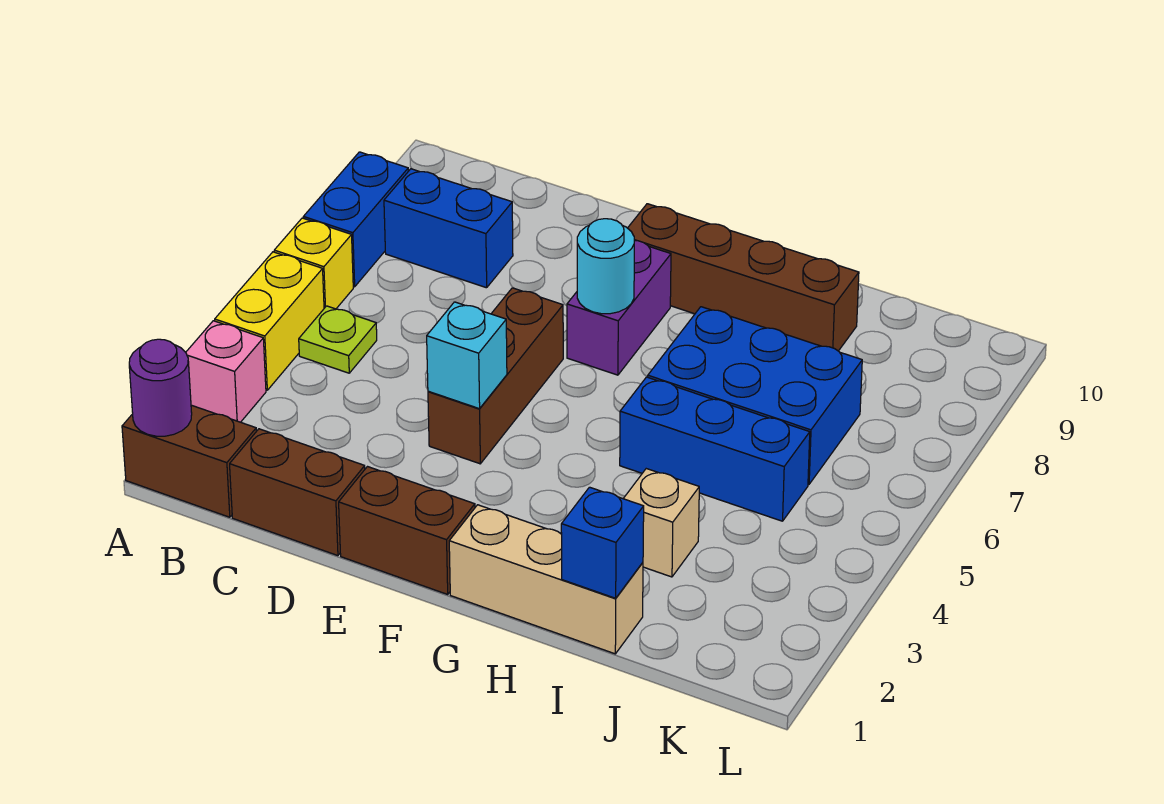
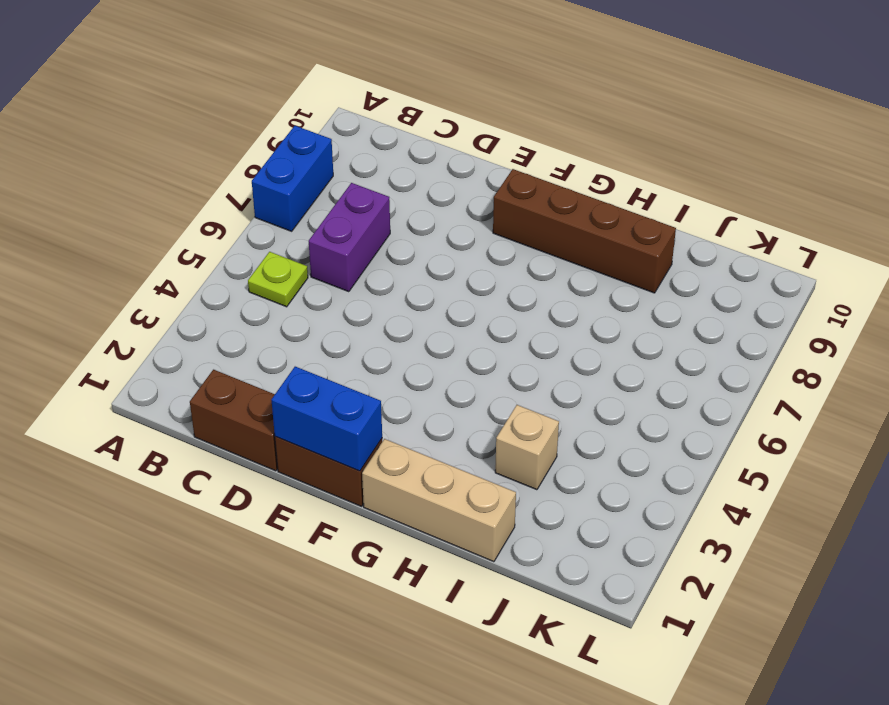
purple 1x2 brick [309,183,390,292] -> purple 1x2 brick moved to [567,241,671,375]
blue 1x2 brick [271,367,382,471] -> blue 1x2 brick moved to [384,169,513,288]
none -> brown 1x2 brick [122,405,256,517]
none -> pink 1x1 brick [186,321,266,422]
none -> yellow 1x2 brick [215,252,324,390]

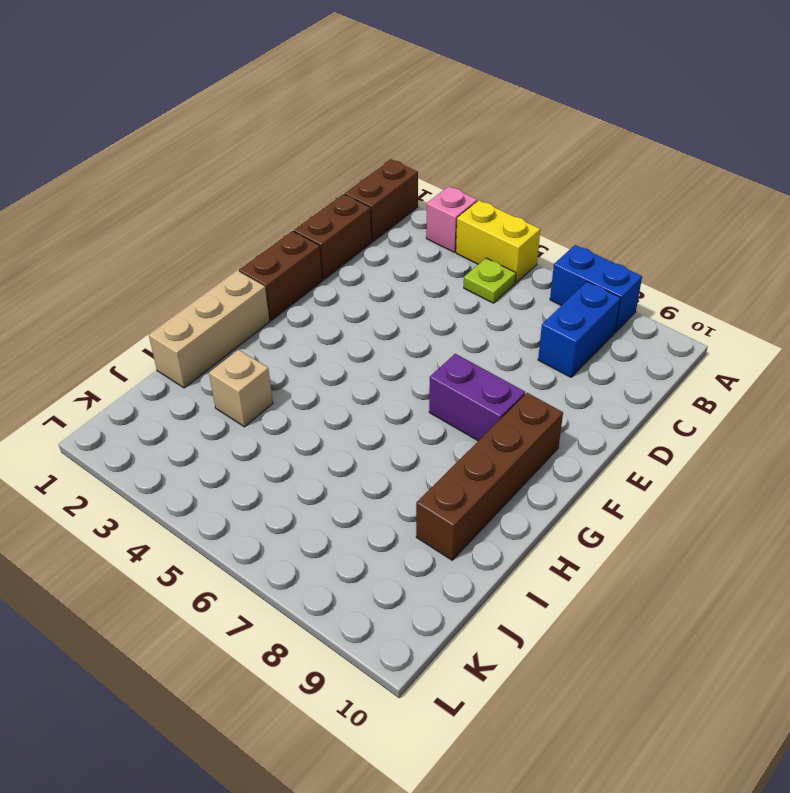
none -> yellow 1x1 brick [274,218,353,309]
none -> brown 1x3 brick [428,288,563,464]
none -> blue 1x3 brick [620,377,810,521]

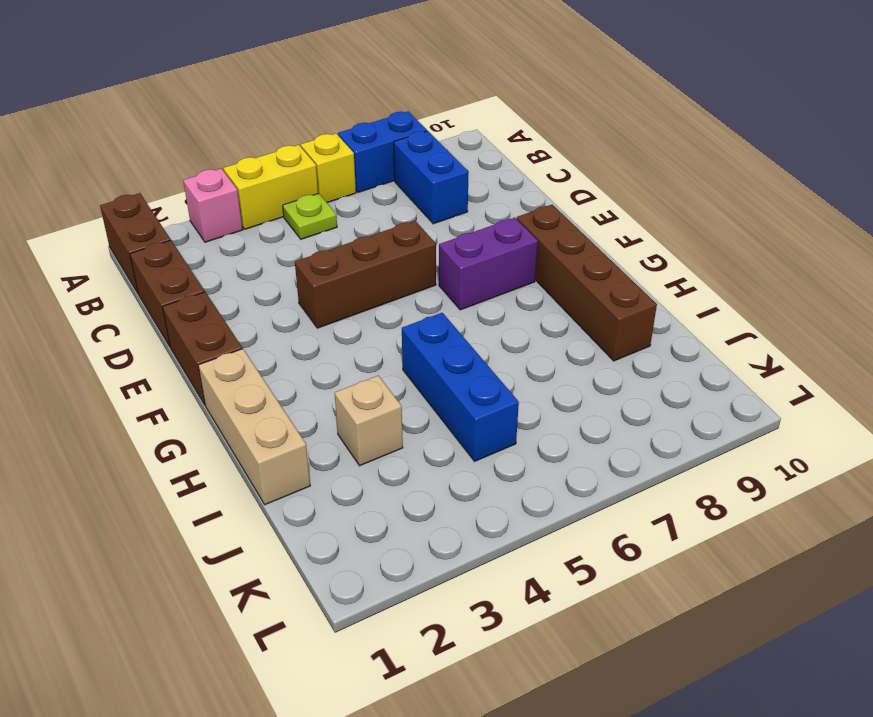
none -> blue 2x3 brick [648,307,862,484]
none -> purple 1x1 round brick [129,339,192,436]
none -> cyan 1x1 brick [427,302,507,409]

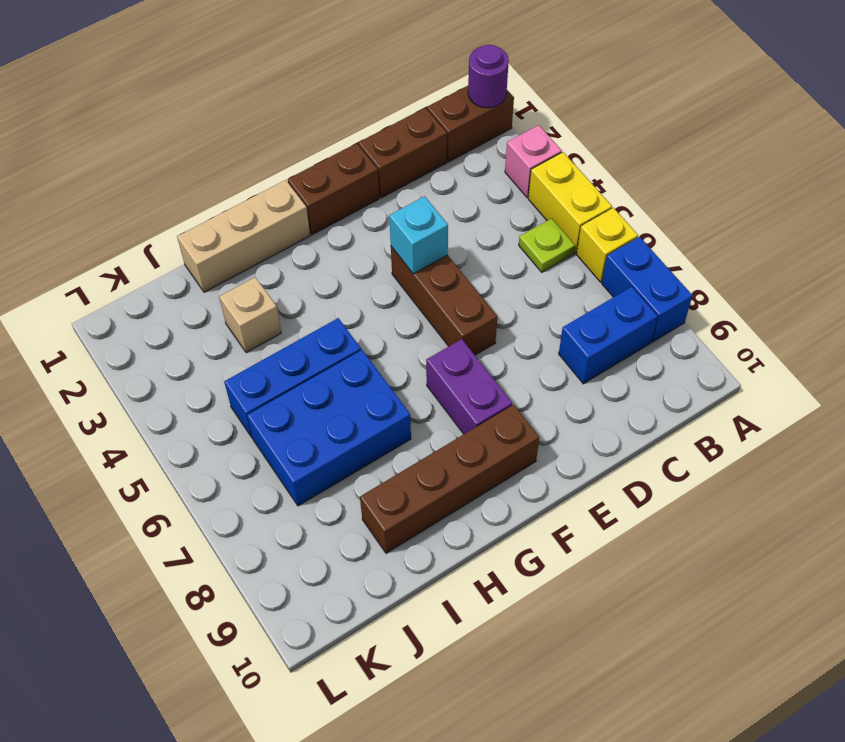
none -> cyan 1x1 round brick [577,219,634,314]
none -> blue 1x1 brick [561,487,644,598]

